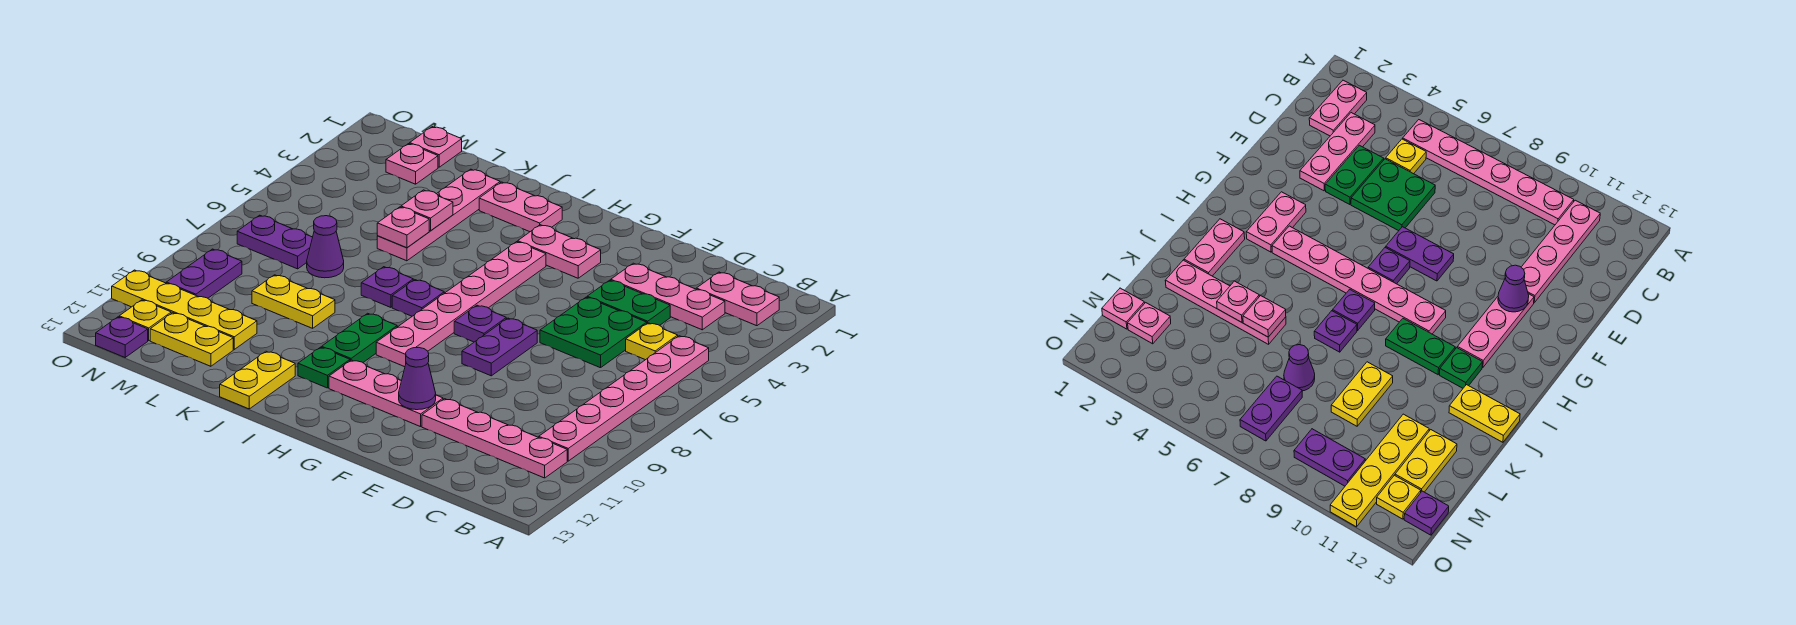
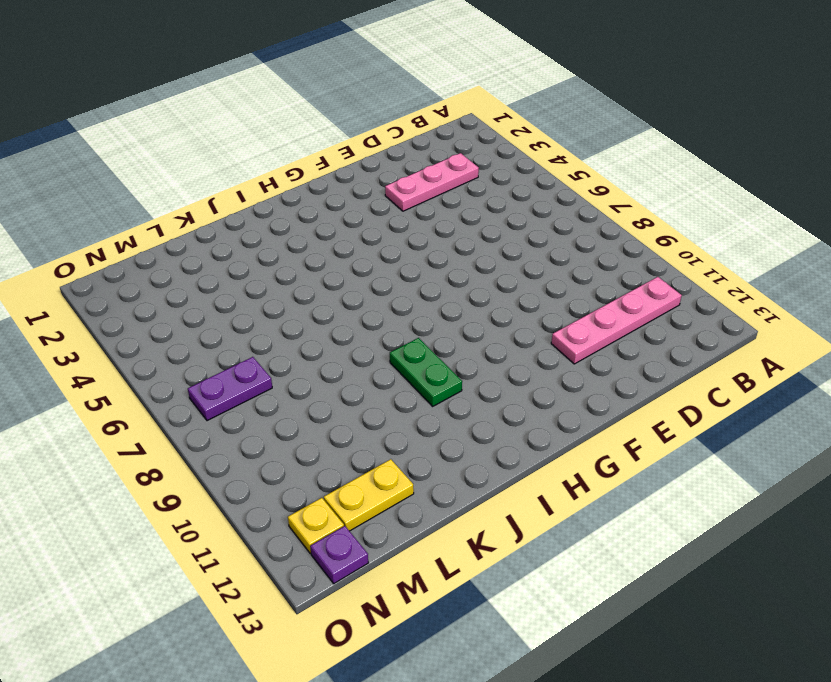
none -> pink 1x2 plate [696,272,779,326]
none -> pink 1x6 plate [539,336,709,461]
none -> yellow 1x1 plate [626,323,678,360]
none -> green 1x2 plate [587,280,670,325]

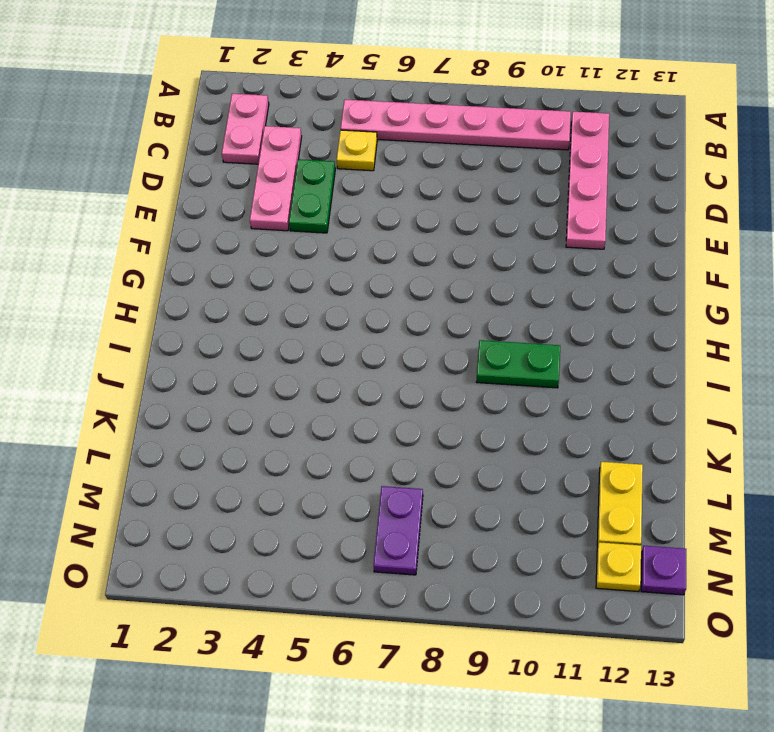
none -> green 2x2 plate [540,297,647,368]
none -> purple 1x2 plate [462,318,537,376]
none -> pink 1x3 plate [329,360,443,427]
none -> pink 1x2 plate [518,225,601,278]

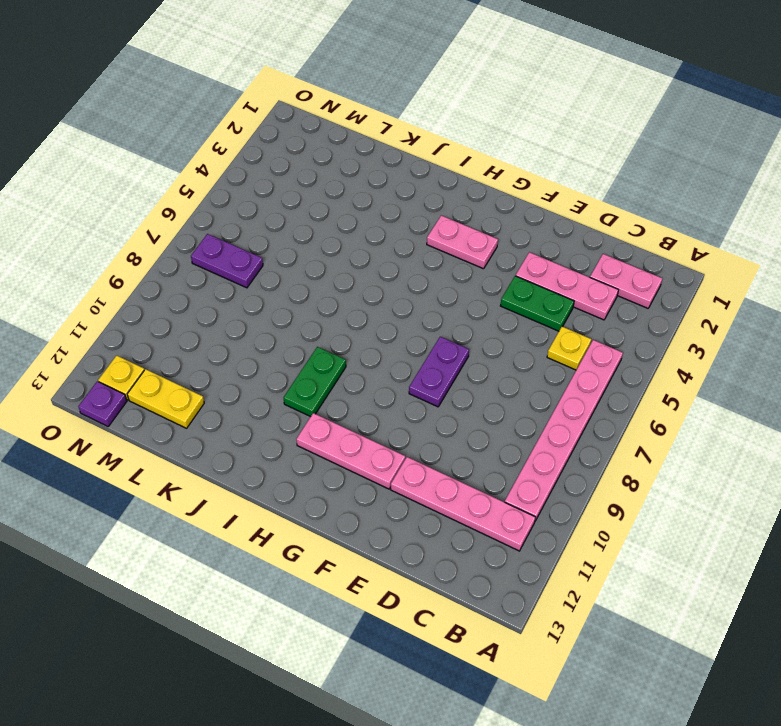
none -> green 2x2 plate [540,297,647,368]
none -> purple 1x1 plate [454,305,506,342]
none -> pink 1x6 plate [376,242,546,367]
none -> pink 1x2 plate [479,182,562,232]

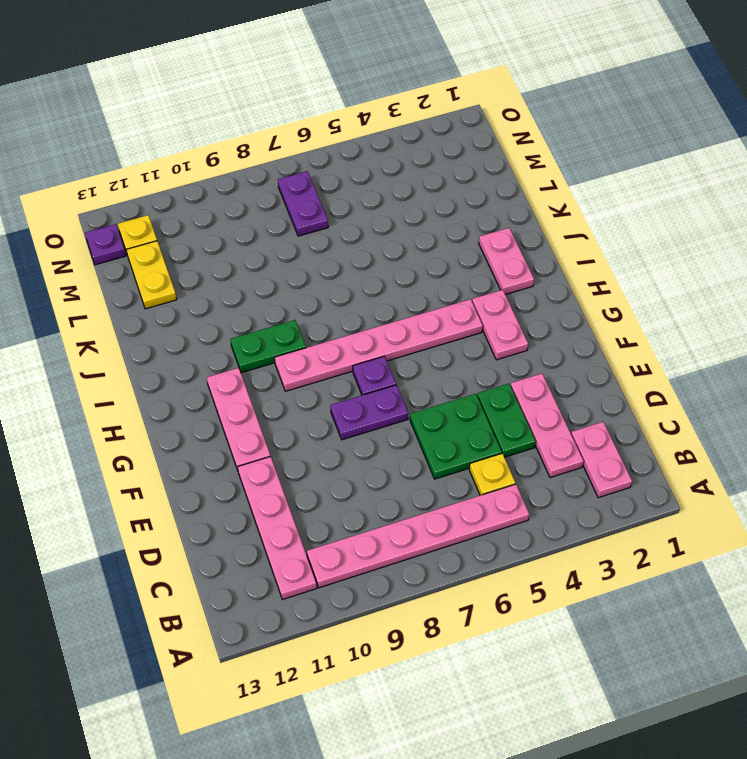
none -> purple 1x1 plate [392,280,444,316]
none -> green 1x1 plate [298,347,350,388]
none -> purple 1x1 plate [361,267,413,307]
none -> yellow 1x2 plate [220,351,295,409]

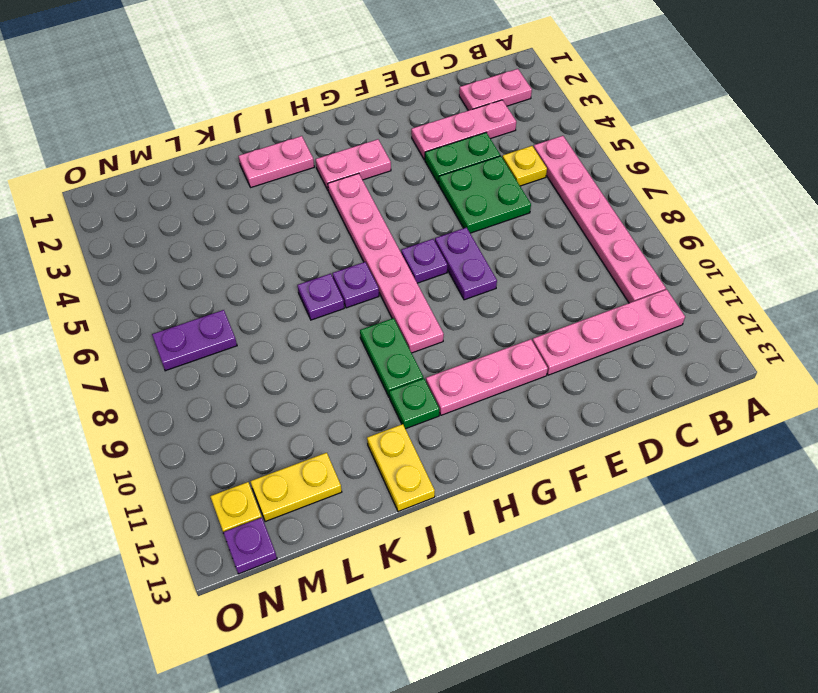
none -> pink 1x4 plate [377,169,500,261]
none -> yellow 1x2 plate [252,275,335,328]
none -> purple 1x1 cone [307,216,344,278]
none -> yellow 1x4 plate [112,270,257,349]

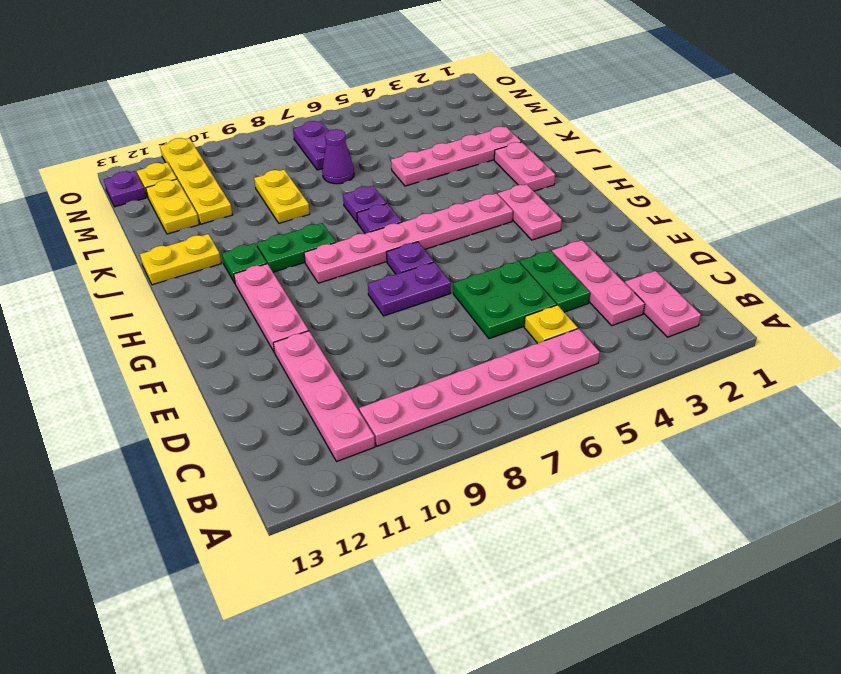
none -> pink 1x1 plate [410,127,462,167]
none -> pink 1x1 plate [386,144,438,184]
none -> purple 1x2 plate [166,249,242,298]
none -> purple 1x1 cone [399,347,436,410]

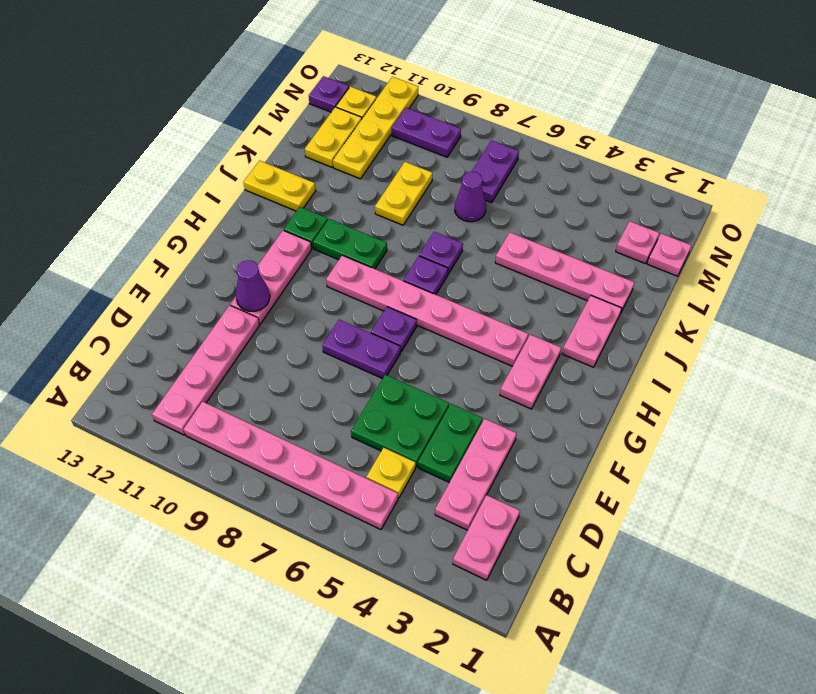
none -> pink 1x1 plate [401,190,453,231]
none -> pink 1x1 plate [377,207,429,248]

